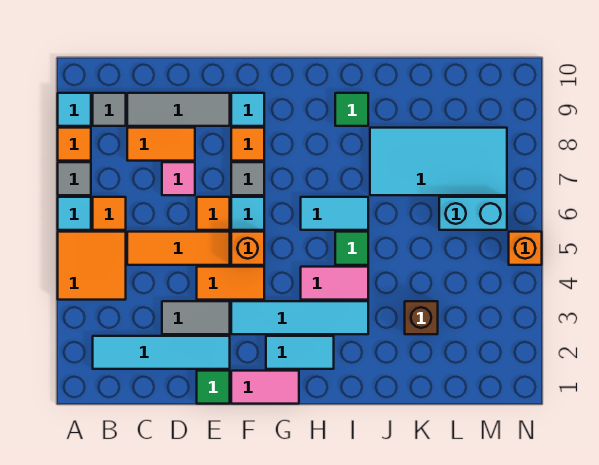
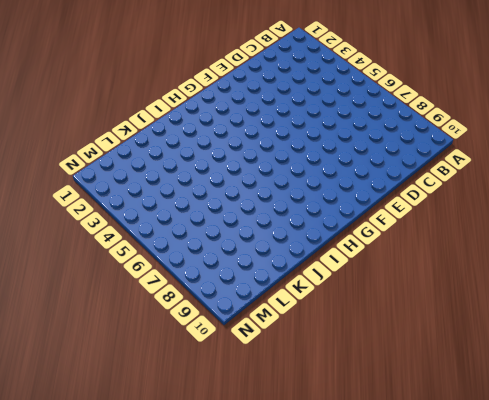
none -> orange 2x2 tile [58,232,126,300]
none -> cyan 1x1 tile [58,197,91,230]
none -> grey 1x1 tile [58,162,91,195]
none -> orange 1x1 tile [58,128,91,161]

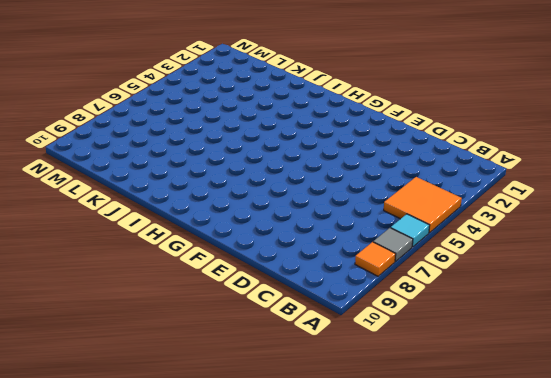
none -> cyan 1x1 tile [58,93,91,126]
none -> cyan 1x4 tile [93,336,230,369]
none -> orange 1x1 tile [93,197,126,230]
none -> grey 1x1 tile [93,93,126,126]

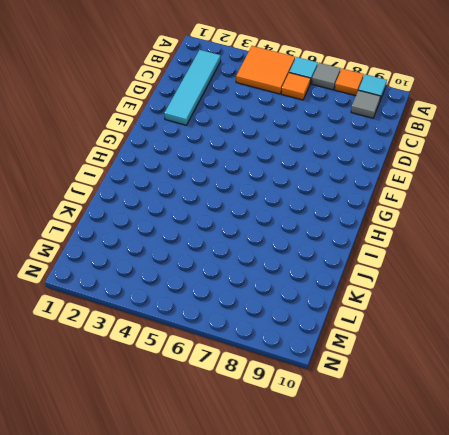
none -> orange 1x3 tile [127,232,230,265]
none -> orange 1x2 tile [127,128,195,161]
none -> grey 1x3 tile [127,93,230,126]
none -> grey 1x2 tile [162,301,230,334]

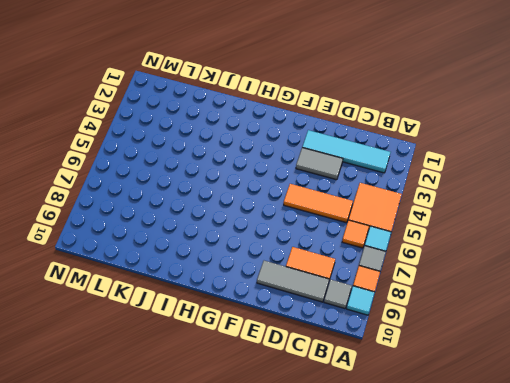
none -> pink 1x1 tile [162,162,195,195]
none -> green 1x1 tile [197,371,230,404]
none -> orange 1x2 tile [197,267,264,300]
none -> orange 1x1 tile [197,197,230,230]

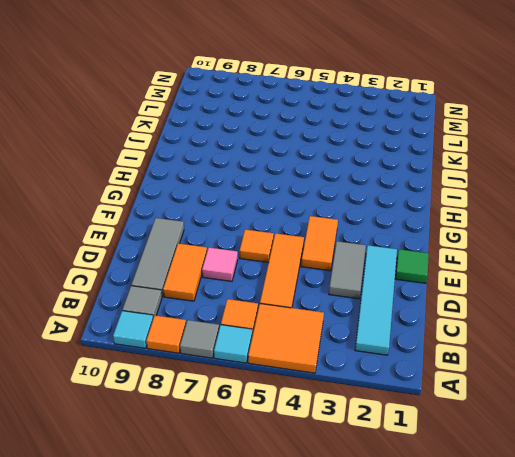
none -> pink 1x2 tile [231,371,299,404]
none -> cyan 1x4 tile [231,301,368,334]
none -> orange 1x1 brick [231,232,264,265]
none -> cyan 1x1 tile [231,197,264,230]

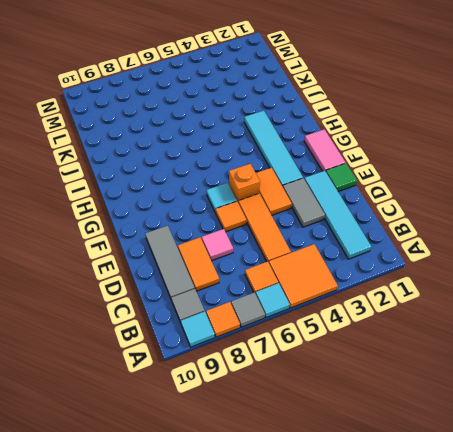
none -> grey 1x1 tile [231,162,264,195]
none -> orange 1x1 tile [231,128,264,161]
none -> cyan 1x1 tile [231,93,264,126]
none -> cyan 1x2 tile [266,336,334,369]

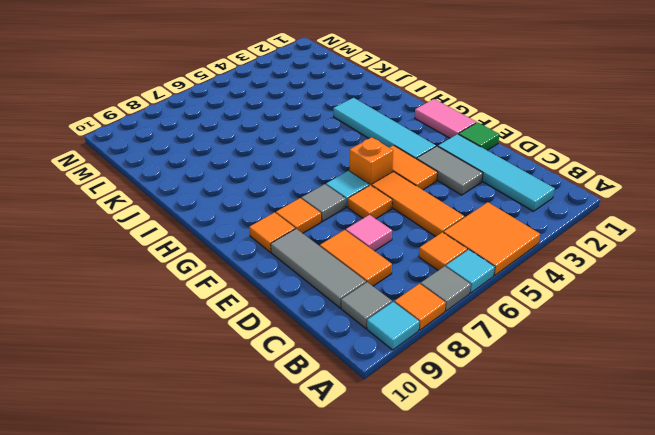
orange 1x1 tile [249,212,295,252] -> cyan 1x1 tile [231,93,264,126]
none -> cyan 1x2 tile [266,336,334,369]
none -> pink 1x2 tile [301,267,368,300]
none -> cyan 1x2 tile [301,197,368,230]
none -> green 1x1 tile [335,232,368,265]

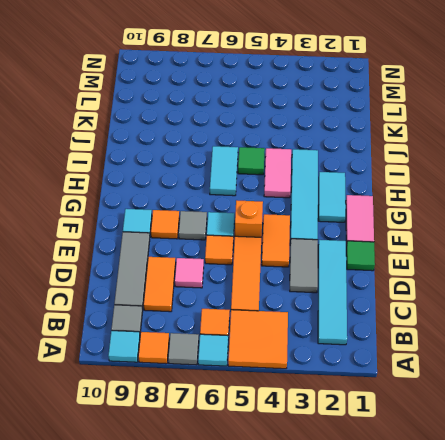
none -> green 1x1 tile [335,93,368,126]
none -> cyan 2x4 tile [370,128,507,195]
none -> brown 1x1 brick [405,301,438,334]
none -> cyan 1x2 brick [439,197,507,230]

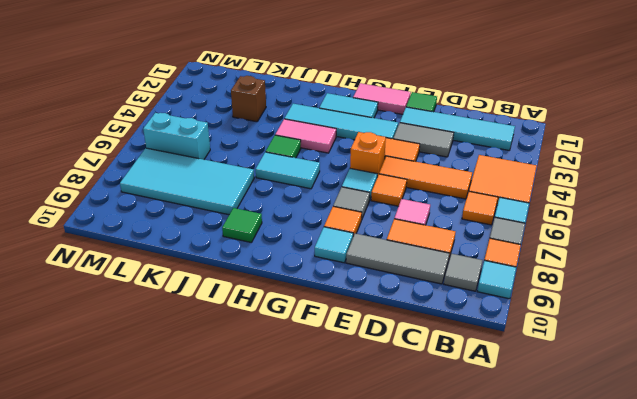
none -> orange 1x1 brick [509,232,542,265]

